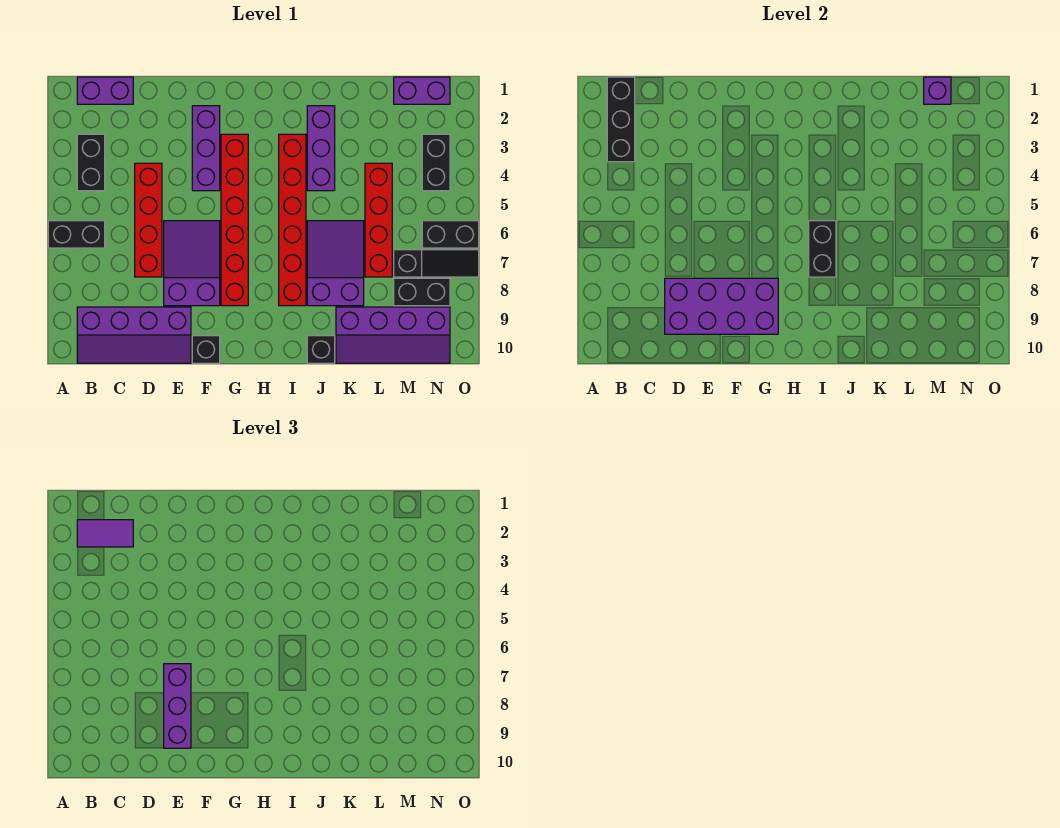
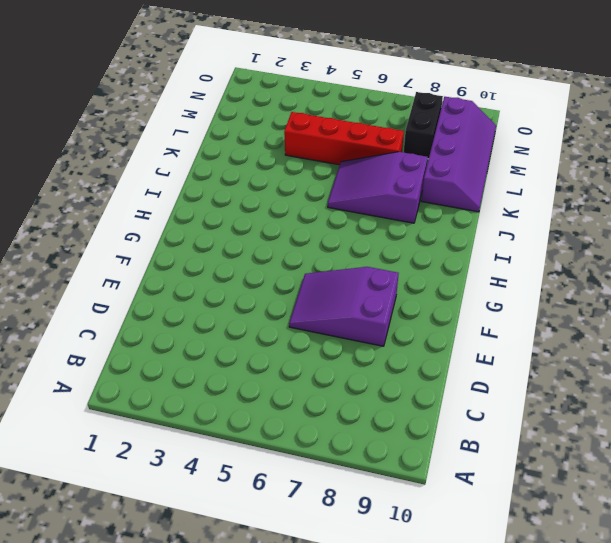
none -> black 1x2 brick [48,221,105,248]
none -> purple 1x2 brick [77,77,133,104]
none -> black 1x2 brick [77,134,105,191]

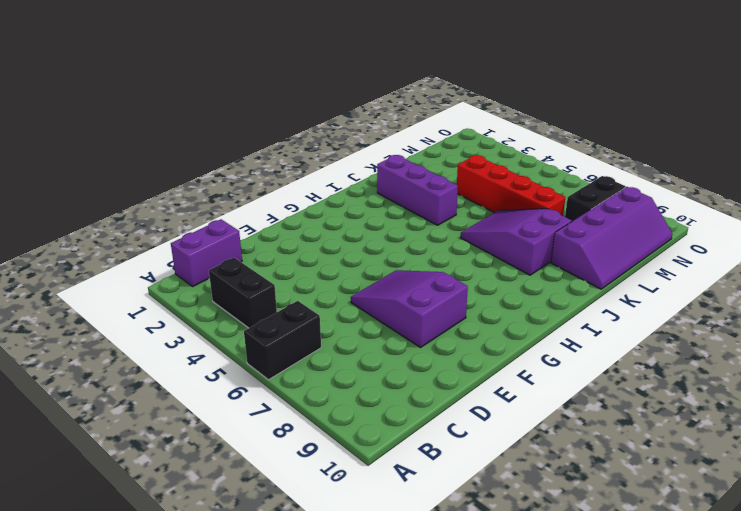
none -> purple 2x4 slope [77,307,191,363]
none -> red 1x4 brick [135,163,162,277]
none -> purple 1x3 brick [192,106,220,191]

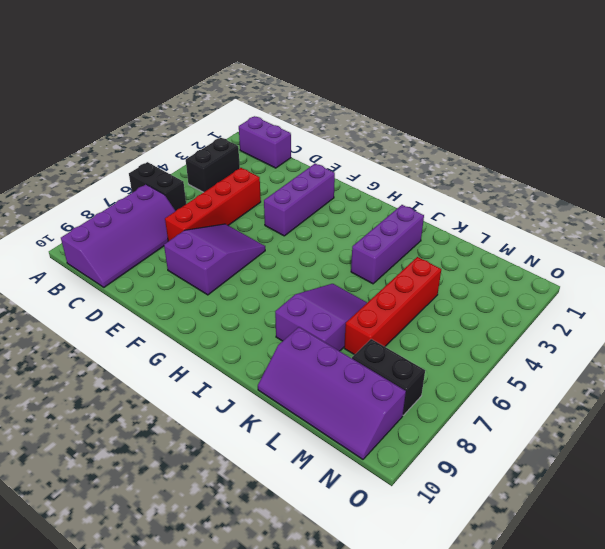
purple 2x4 slope [61,184,175,287] -> purple 2x4 slope turned to [77,307,191,363]
none -> black 1x1 brick [192,336,220,363]
none -> red 1x6 brick [221,134,248,306]
none -> red 1x6 brick [279,134,306,306]

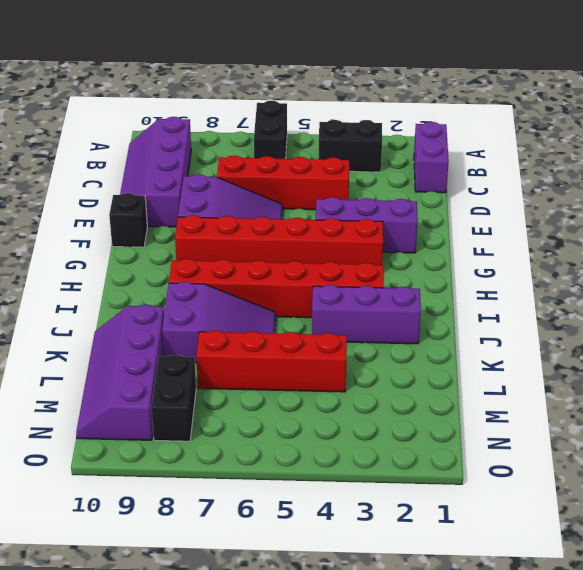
none -> black 1x1 brick [307,336,335,363]
none -> purple 1x2 brick [394,77,450,104]
none -> black 1x3 slope [394,250,479,277]

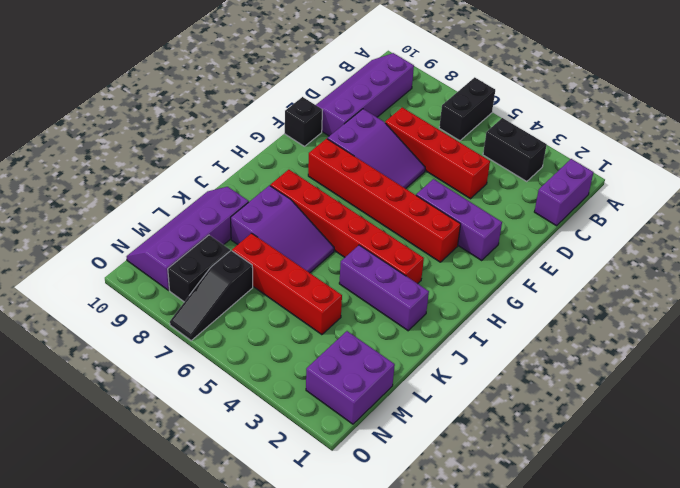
purple 2x2 brick [306,331,395,424] -> purple 1x2 brick [394,77,450,104]
none -> black 1x1 brick [307,336,335,363]
none -> black 1x2 brick [422,134,450,191]
none -> black 1x2 brick [422,221,479,248]

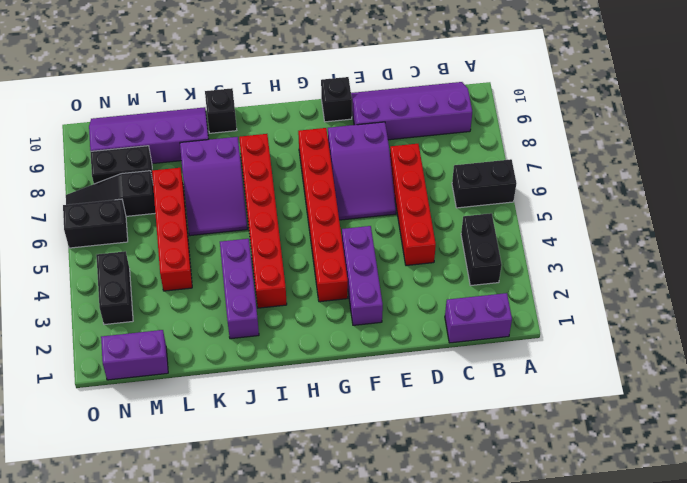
none -> black 1x3 brick [607,77,635,162]
none -> purple 2x4 brick [665,278,778,334]
none -> black 1x2 brick [809,221,836,277]

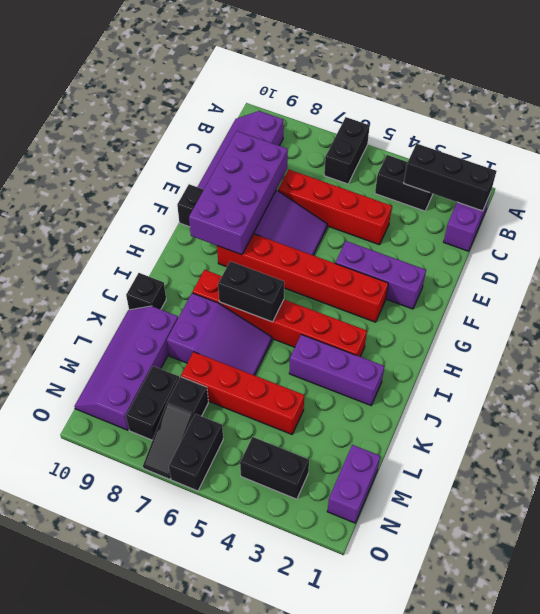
none -> purple 1x1 brick [924,77,951,104]
none -> purple 1x2 tile [77,520,133,547]
none -> purple 1x3 brick [164,664,191,748]

